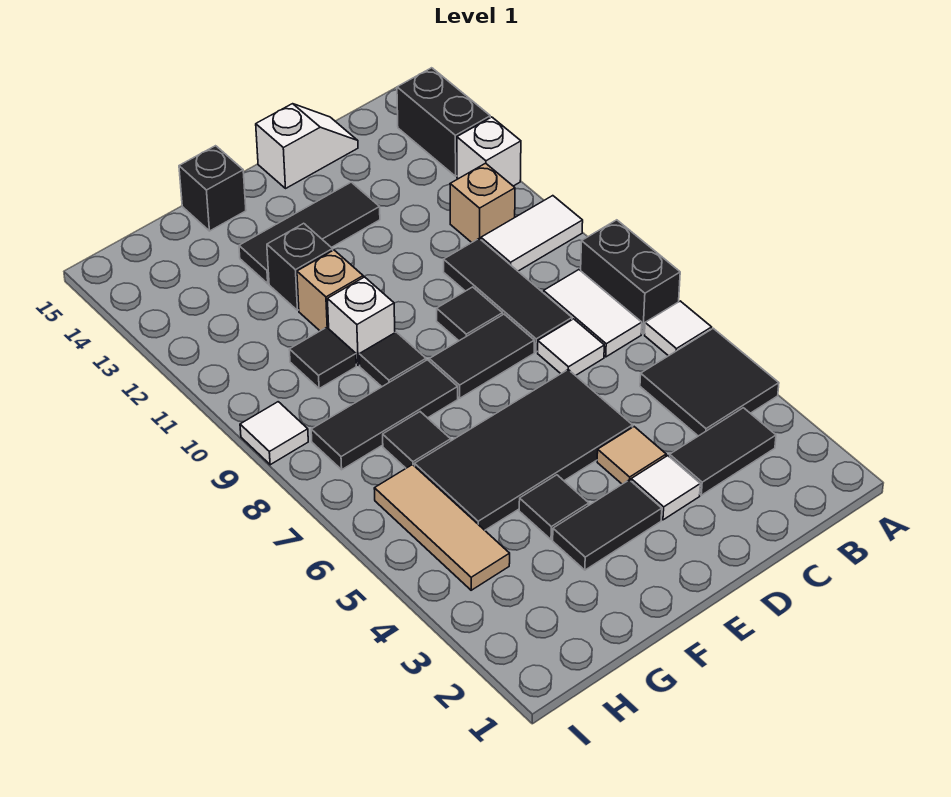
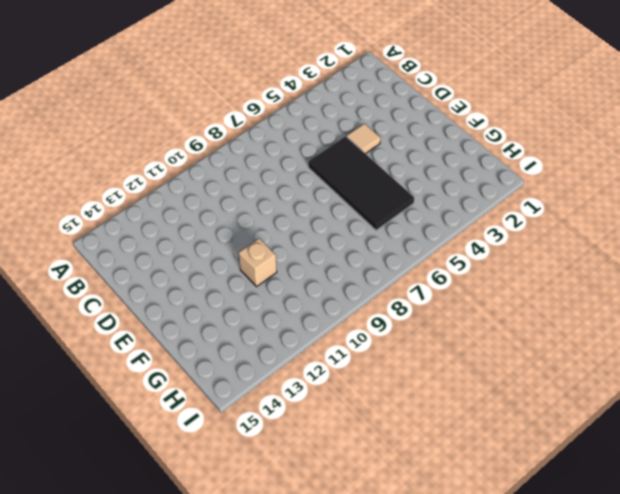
none -> black 2x2 tile [640,328,779,436]
none -> white 1x1 tile [645,301,712,356]
none -> black 1x2 brick [581,220,680,334]
none -> white 1x2 tile [481,196,583,271]

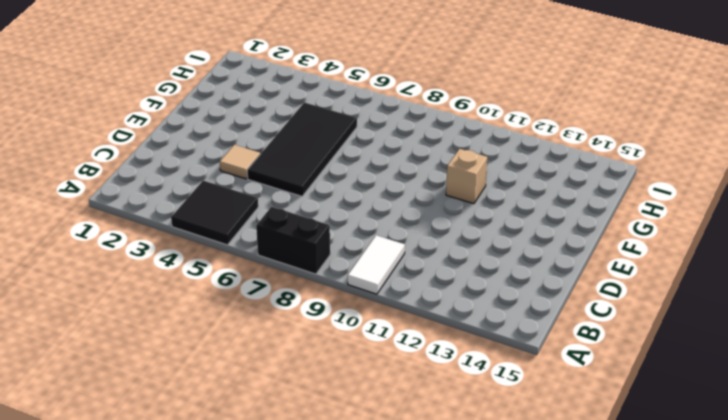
none -> white 1x1 tile [645,301,712,356]
none -> white 1x1 brick [457,117,521,186]
none -> black 1x2 brick [397,68,490,176]
none -> black 1x2 tile [670,408,776,495]

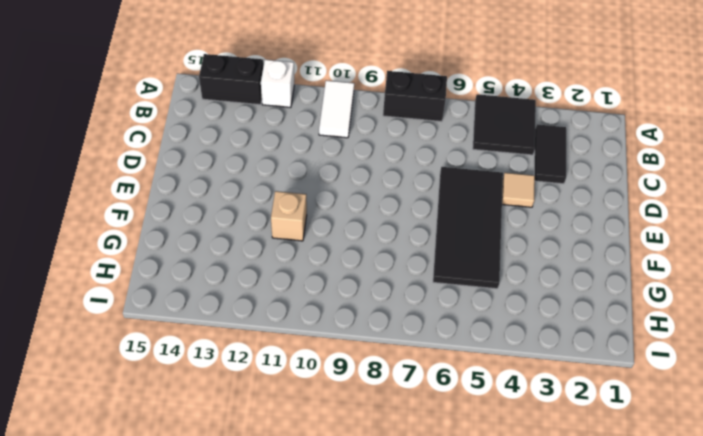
none -> white 1x1 tile [645,301,712,356]
none -> white 1x2 tile [543,270,642,357]
none -> tan 1x1 brick [450,163,515,243]
none -> white 1x1 tile [538,319,604,376]

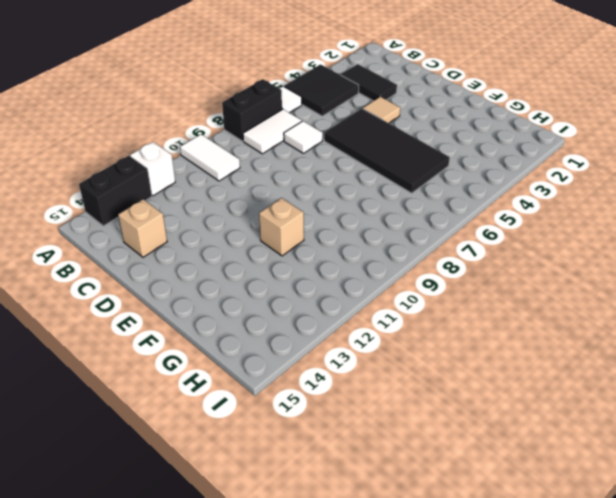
tan 1x1 brick [118,199,167,257] -> tan 1x1 brick moved to [450,163,515,243]
none -> black 1x3 tile [444,239,572,352]
none -> white 1x2 slope [256,104,358,188]
none -> white 1x1 tile [631,456,700,520]
none -> black 1x2 tile [429,314,534,398]

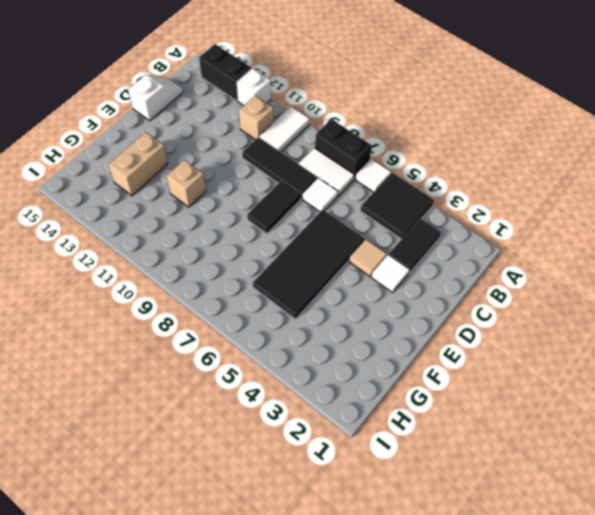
tan 1x2 brick [108,132,168,196] -> black 1x3 tile [239,182,380,284]
none -> black 1x1 tile [437,287,503,341]
none -> black 1x2 tile [553,480,662,570]
none -> black 1x1 tile [519,475,589,540]
none -> black 1x3 tile [311,360,458,470]

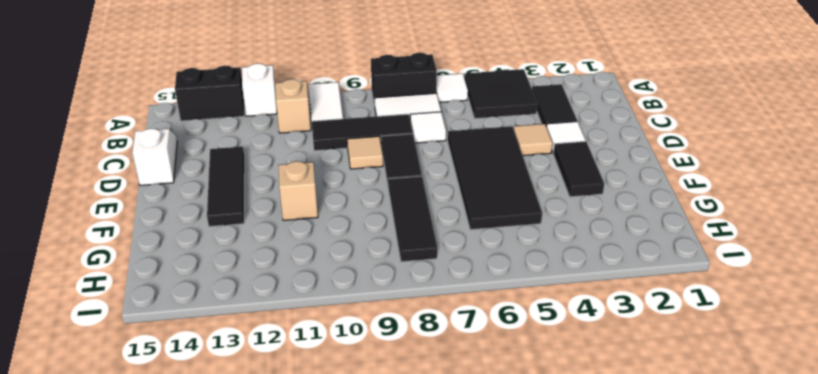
tan 1x1 tile [347,136,383,169] -> black 1x1 tile [437,287,503,341]
none -> black 1x1 tile [519,475,589,540]
none -> black 1x1 tile [359,332,426,387]
none -> white 1x1 brick [327,277,395,365]
none -> black 1x1 brick [267,223,333,310]

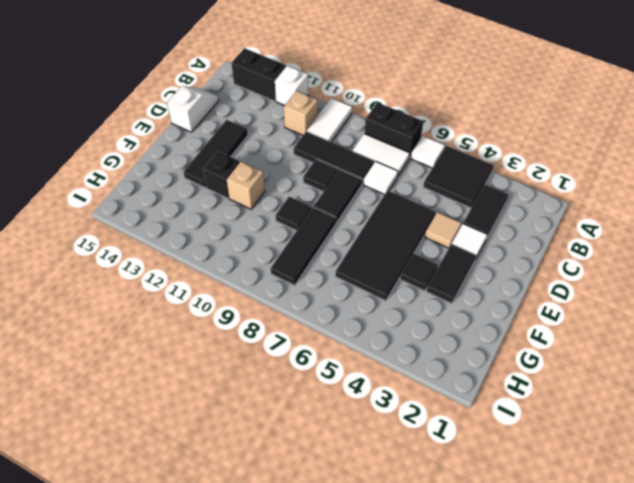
none -> white 1x1 brick [327,277,395,365]
none -> black 1x1 brick [179,146,246,231]
none -> black 1x1 tile [383,412,451,468]
none -> black 1x1 tile [289,327,356,389]

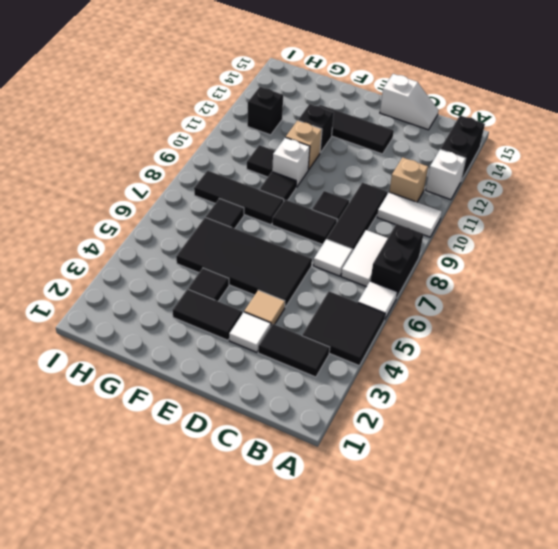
black 1x1 brick [247,87,283,135] -> black 1x1 brick moved to [179,146,246,231]
none -> tan 1x3 tile [374,465,510,590]
none -> white 1x1 tile [240,402,308,465]

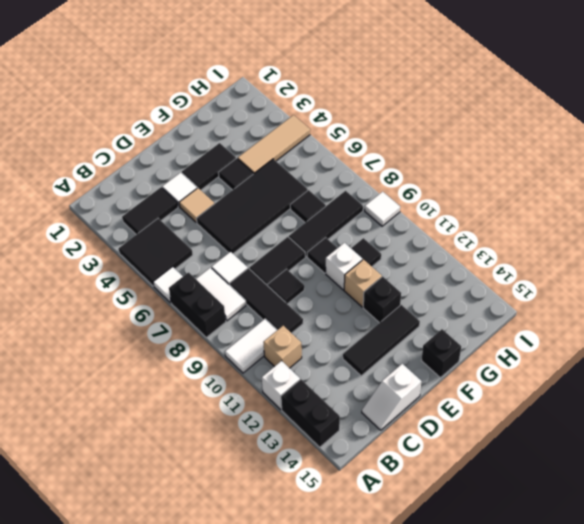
tan 1x3 tile [238,115,310,174] -> tan 1x3 tile turned to [374,465,510,590]

